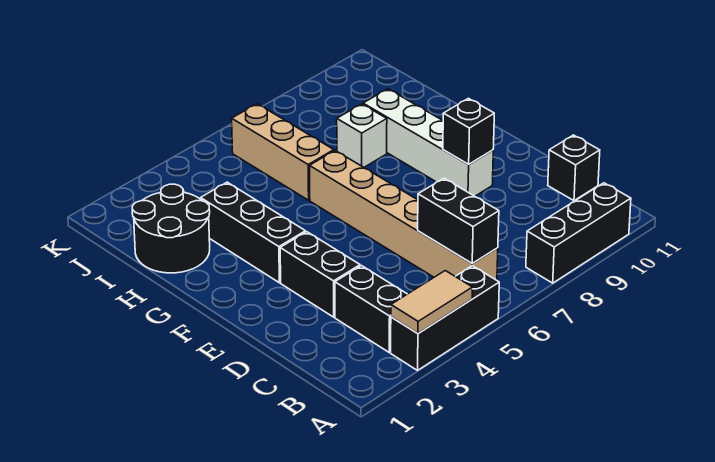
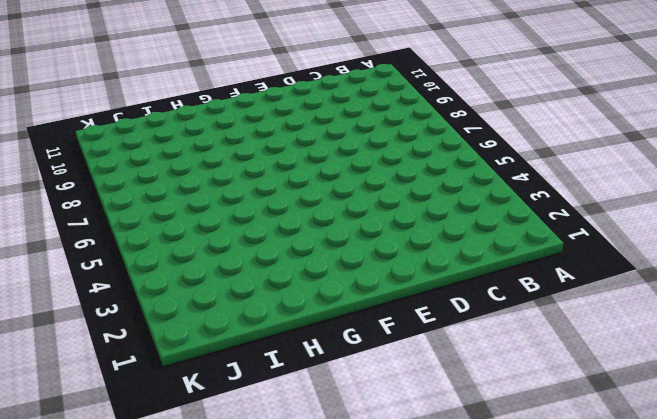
none -> black 1x3 brick [391,266,499,370]
none -> black 1x3 brick [526,183,631,283]
none -> black 1x2 brick [335,266,407,352]

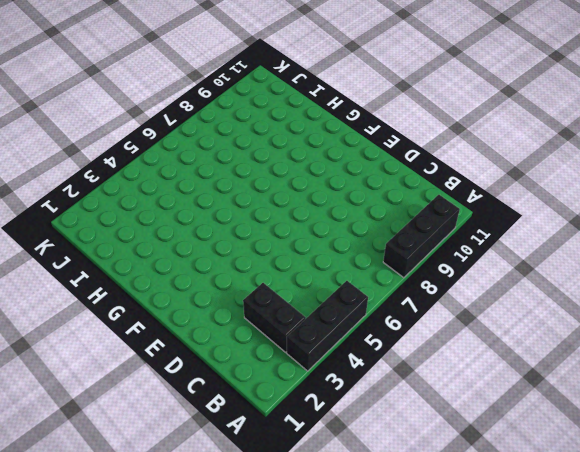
none -> tan 1x6 brick [310,151,498,280]
none -> black 1x1 brick [548,135,600,201]
none -> black 1x2 brick [280,232,360,317]

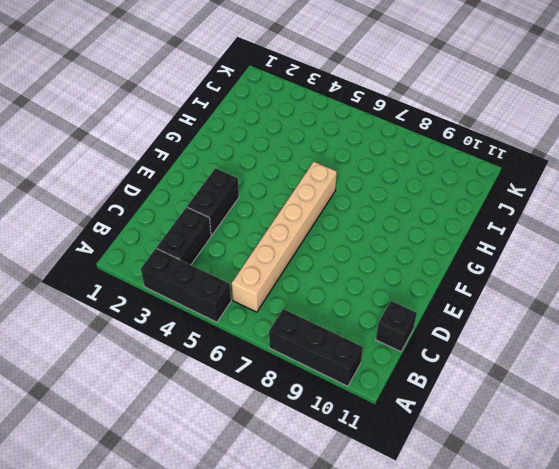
none -> white 1x4 brick [363,89,493,196]
none -> black 1x3 brick [201,182,305,283]
none -> black 2x2 round brick [132,184,210,273]

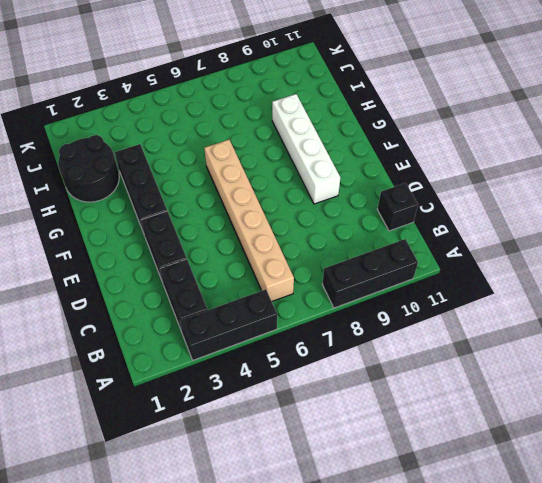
none -> tan 1x3 brick [232,104,334,200]
none -> white 1x1 brick [337,104,387,167]
none -> tan 1x2 tile [391,271,472,333]

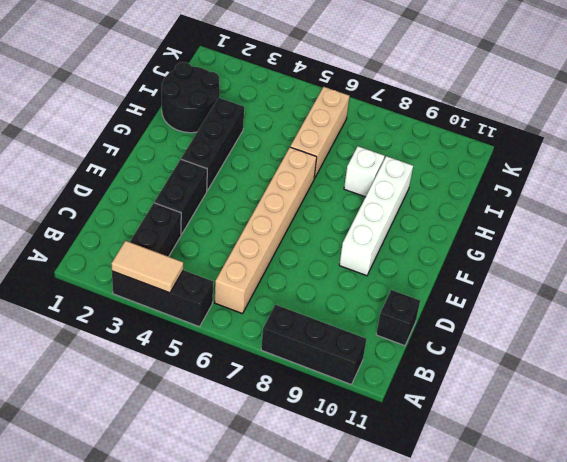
none -> black 1x2 brick [418,178,499,263]
none -> black 1x1 brick [443,98,494,164]

